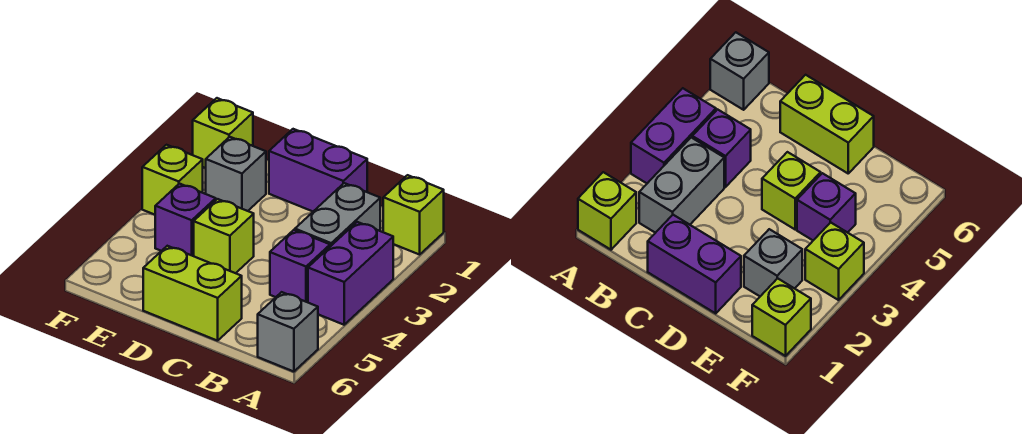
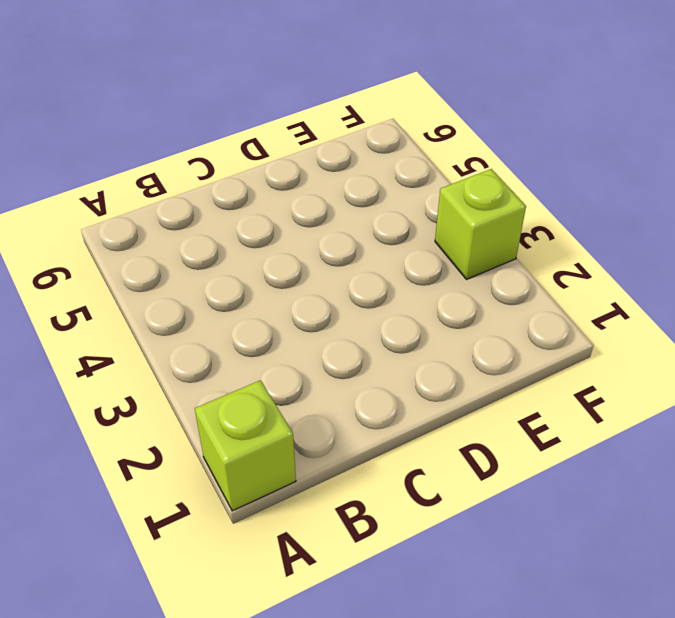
none -> purple 1x2 brick [308,222,394,325]
none -> grey 1x1 brick [258,292,318,372]
none -> grey 1x2 brick [295,183,380,246]

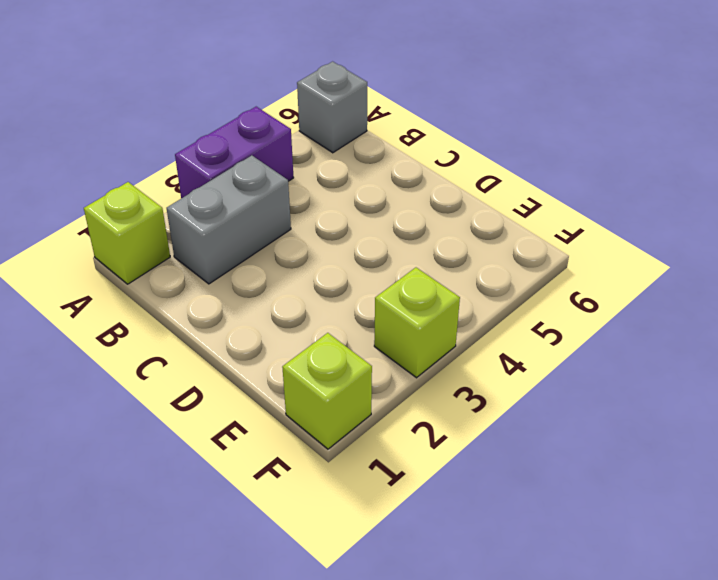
none -> purple 1x1 brick [270,230,330,302]
none -> purple 1x2 brick [269,129,367,211]
none -> lime 1x2 brick [143,246,242,341]

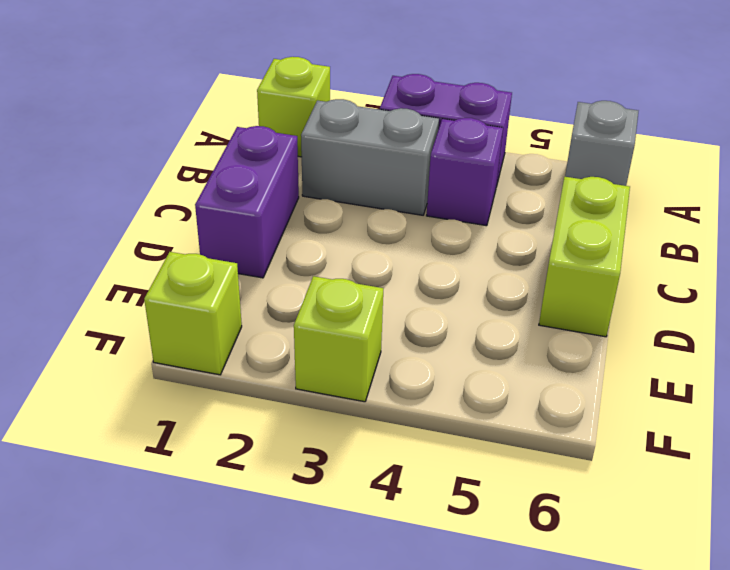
none -> lime 1x1 brick [194,199,254,273]
none -> grey 1x1 brick [206,137,266,211]
none -> purple 1x1 brick [155,184,216,256]

